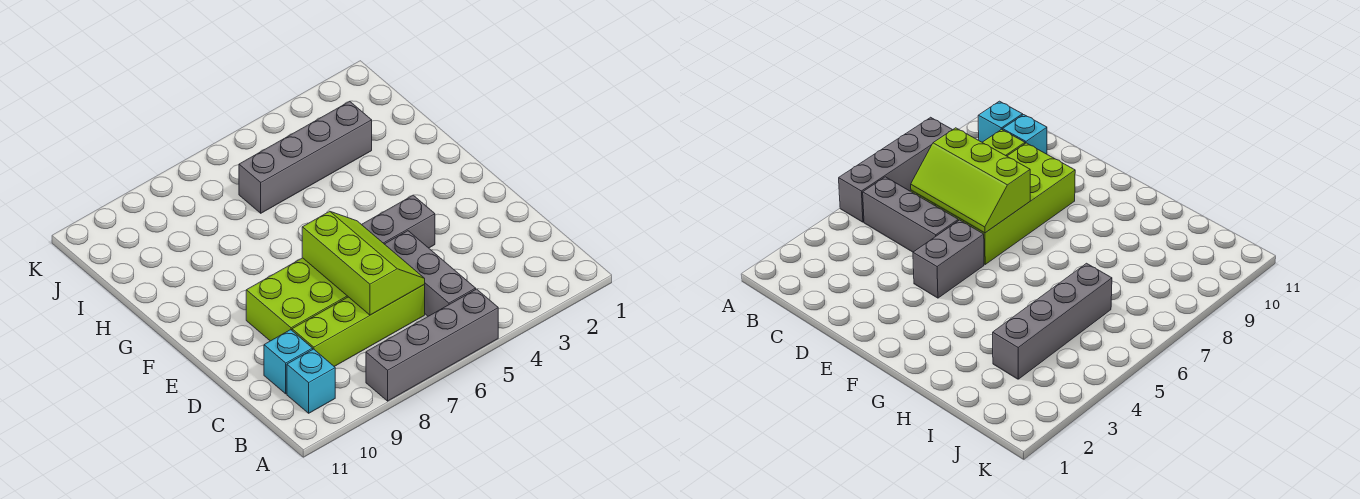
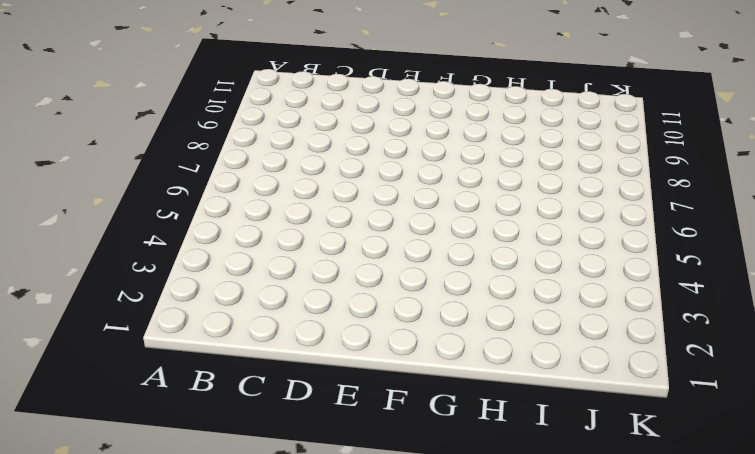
none -> grey 1x4 brick [366,289,498,401]
none -> grey 1x3 brick [385,231,476,316]

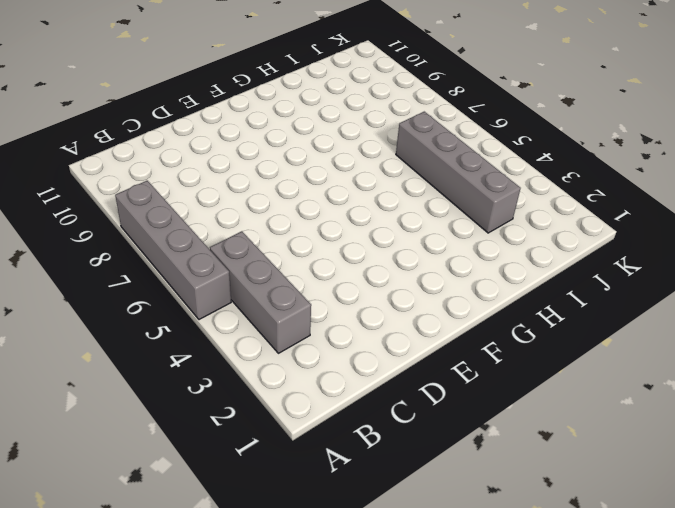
grey 1x3 brick [210,231,311,353] -> grey 1x3 brick turned to [385,231,476,316]
none -> cyan 1x1 brick [287,349,335,413]
none -> lime 1x4 brick [292,285,425,367]

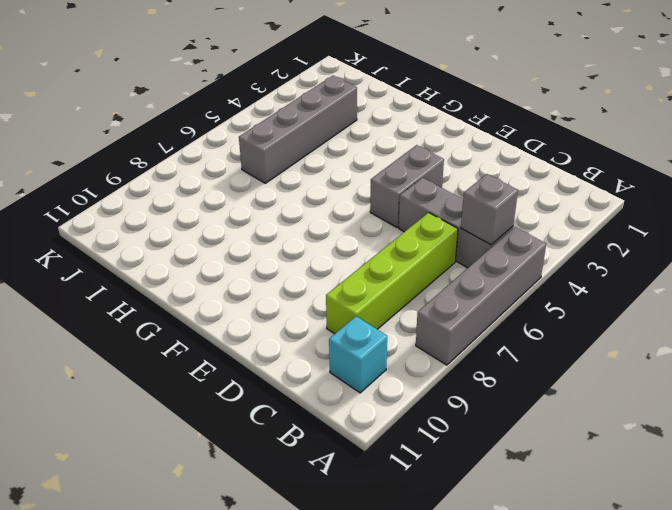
grey 1x1 brick [461,174,518,245] -> none
none -> cyan 1x1 brick [264,330,313,394]
none -> lime 2x4 brick [246,258,348,341]

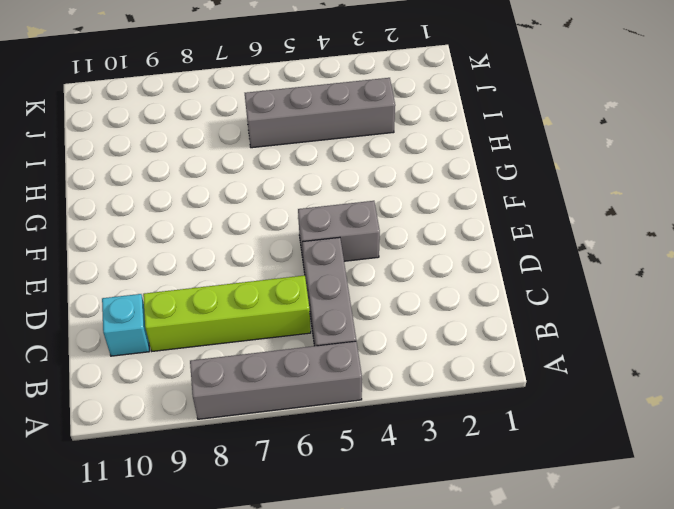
none -> cyan 1x1 brick [287,349,335,413]
none -> lime 2x4 brick [246,258,348,341]

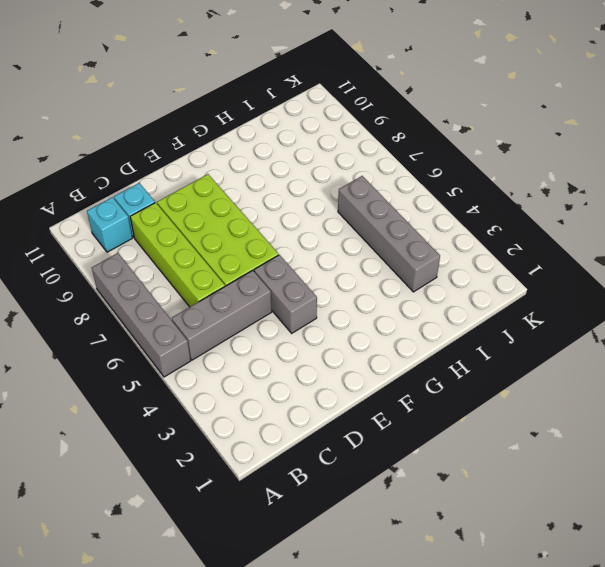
none -> lime 2x3 slope [302,211,425,315]

